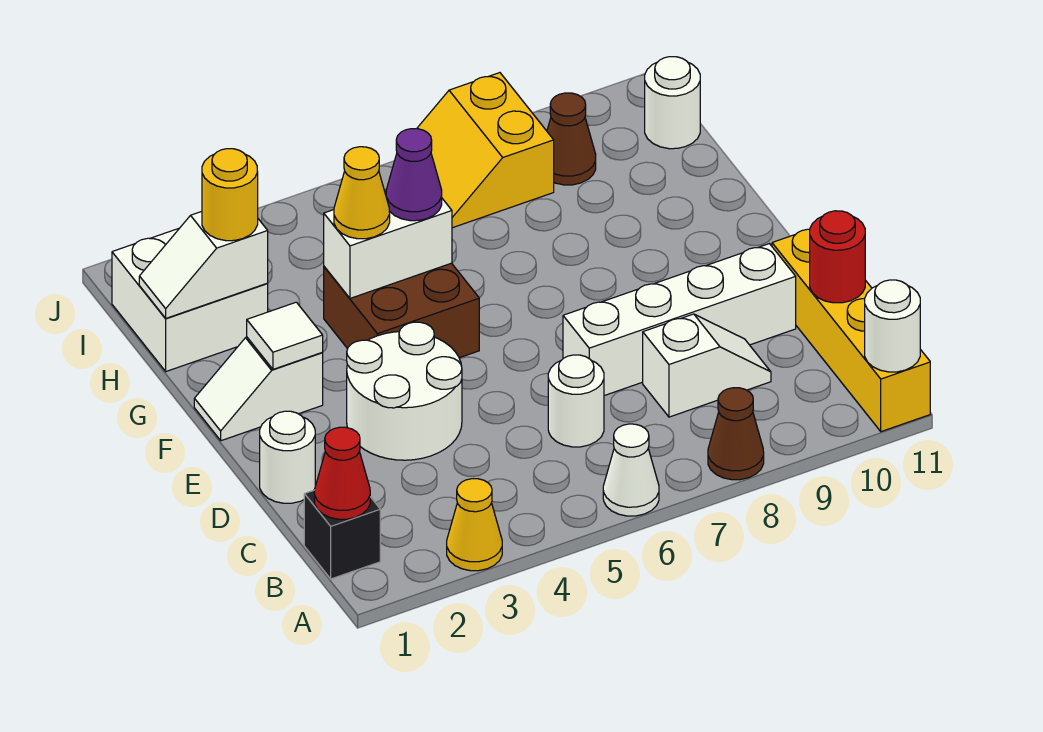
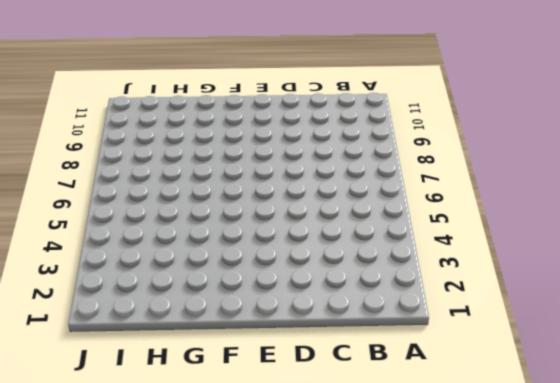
none -> yellow 1x1 cone [447,479,502,571]
none -> white 1x1 cone [603,424,659,516]
none -> brown 1x1 cone [708,388,764,480]

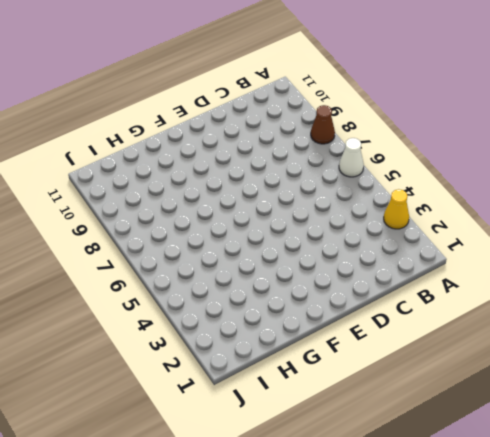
none -> yellow 1x4 brick [772,229,930,432]
none -> black 1x1 brick [304,490,380,579]
none -> white 1x1 round brick [548,355,604,447]

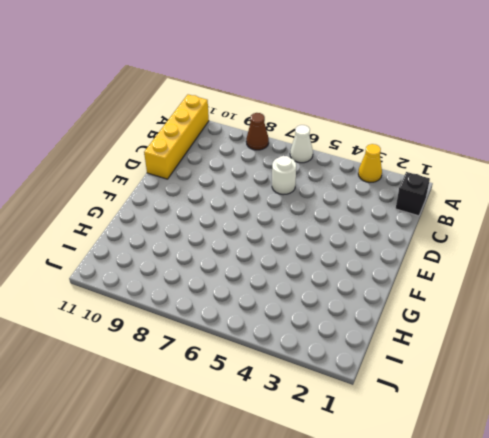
none -> white 1x2 slope [643,314,771,417]
none -> white 1x1 round brick [260,411,315,503]
none -> white 2x2 round brick [347,322,462,460]

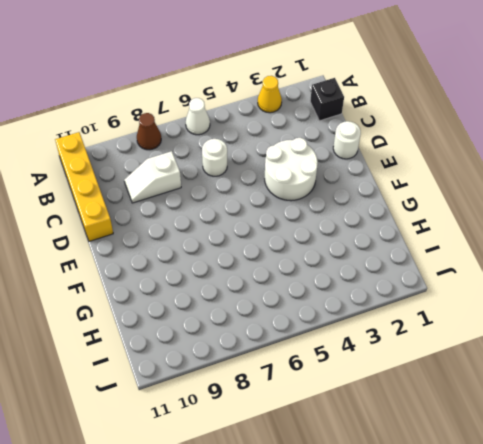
none -> white 1x4 brick [563,244,796,396]
none -> white 1x2 slope [194,337,323,441]
none -> brown 2x2 brick [324,263,479,358]

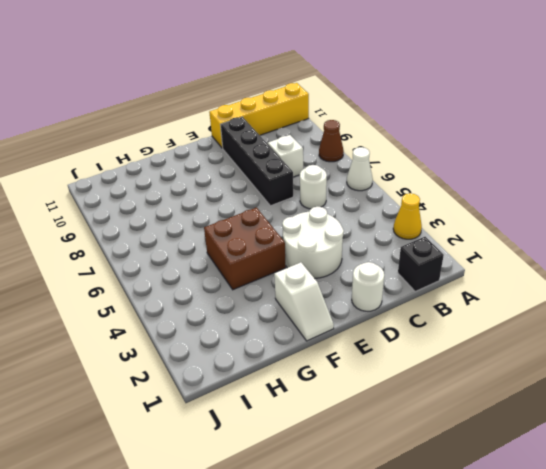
black 1x4 brick [220,117,293,206] -> white 1x4 brick [563,244,796,396]
none -> white 2x2 brick [112,229,268,371]
none -> yellow 2x2 slope [417,73,554,228]
none -> brown 1x1 cone [547,93,596,185]

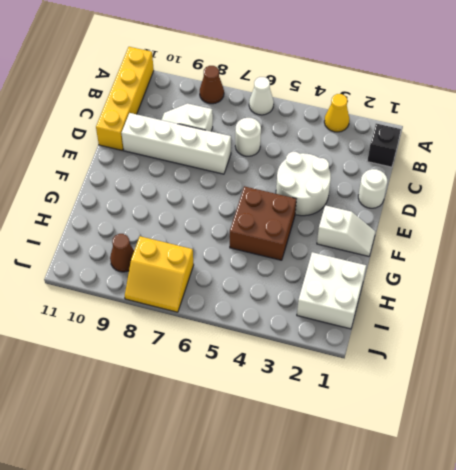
yellow 2x2 slope [125,236,194,312] -> yellow 2x2 slope turned to [417,73,554,228]
none -> white 1x1 round brick [645,57,700,149]
none -> white 1x1 round brick [865,280,920,372]
none -> red 1x1 cone [315,427,370,519]

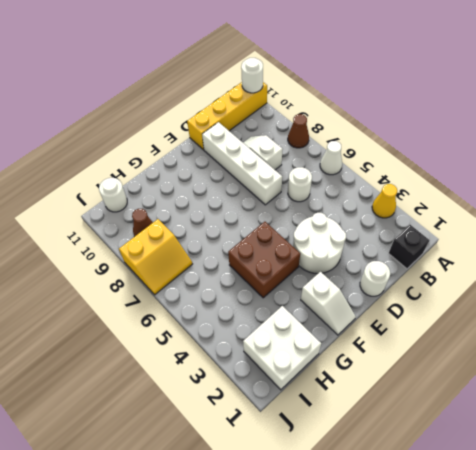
none -> red 1x1 cone [315,427,370,519]
none -> red 1x1 round brick [810,211,865,303]
none -> white 1x1 tile [247,302,323,369]

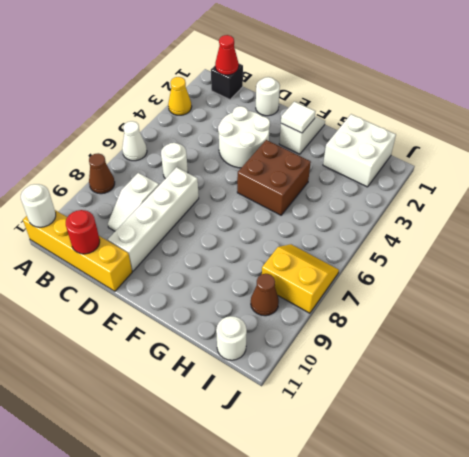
none -> white 1x2 brick [324,192,452,298]
none -> white 1x2 slope [139,211,268,318]
none -> yellow 1x1 cone [334,147,390,239]

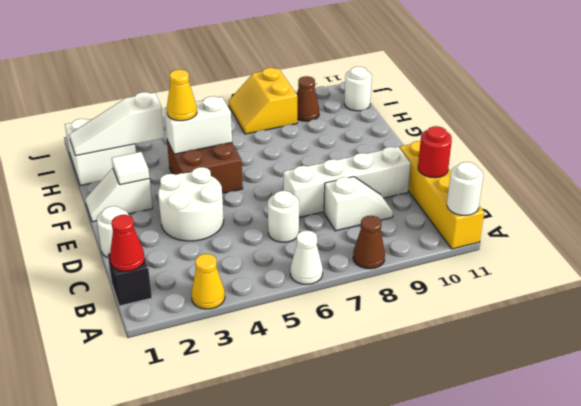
white 1x3 slope [69,92,165,156] -> white 1x2 slope [139,211,268,318]
none -> purple 1x1 cone [386,129,442,221]
none -> yellow 1x1 round brick [202,149,258,241]

